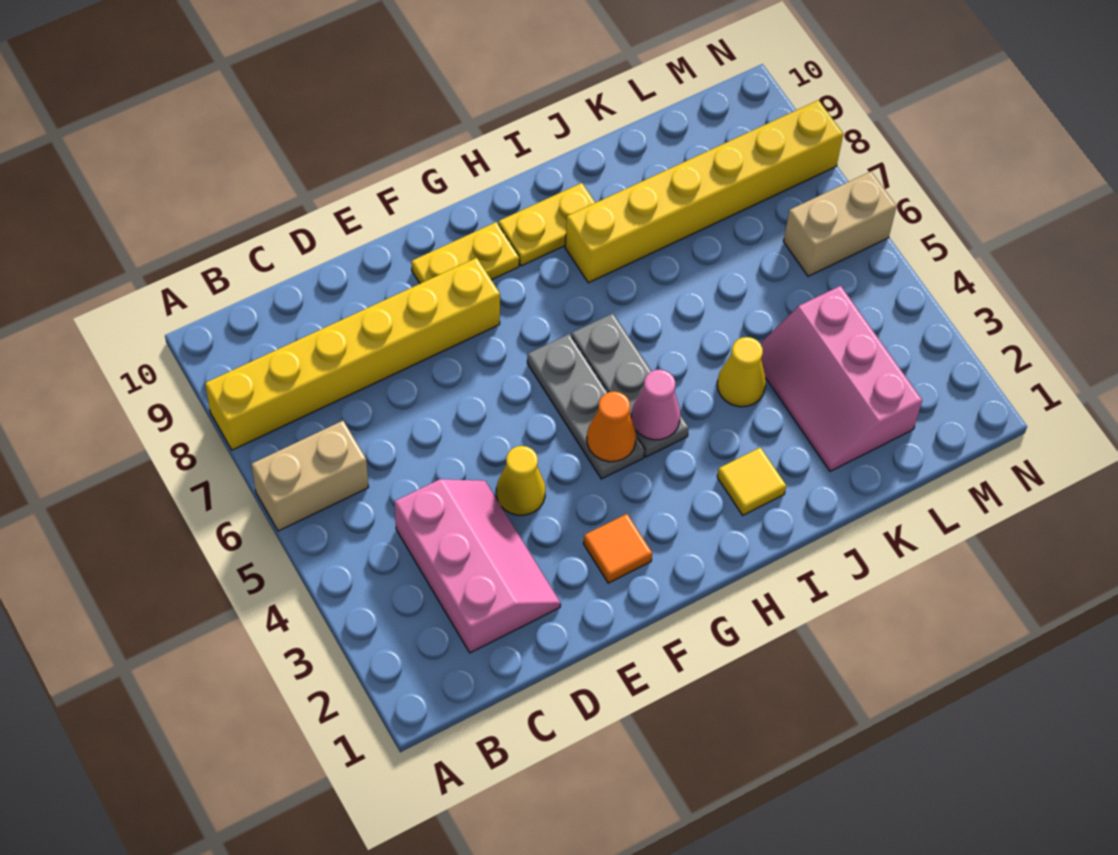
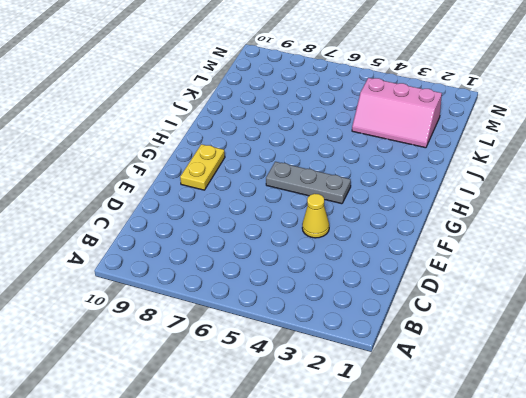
none -> tan 1x2 brick [251,421,368,531]
none -> yellow 1x6 brick [205,258,500,450]
none -> pink 2x3 slope [395,479,561,653]

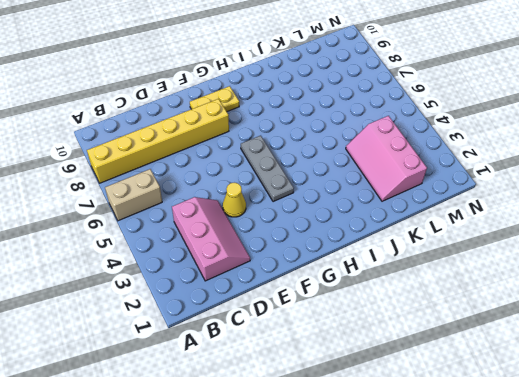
none -> orange 1x1 tile [583,514,652,583]
none -> grey 1x3 plate [571,313,689,457]
none -> yellow 1x2 plate [499,183,595,266]

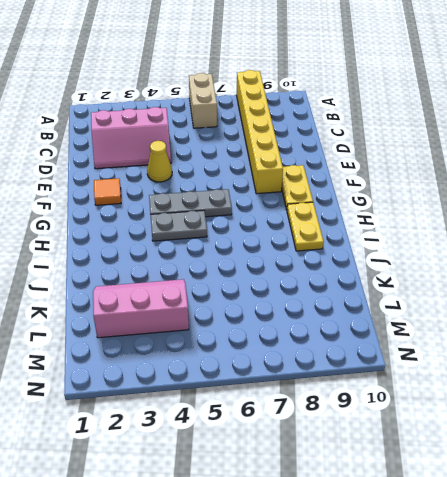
grey 1x2 plate [150,210,207,241] -> grey 1x3 plate [571,313,689,457]
none -> yellow 1x1 tile [717,447,786,515]
none -> yellow 1x6 brick [565,100,843,283]
none -> yellow 1x1 cone [717,337,766,407]

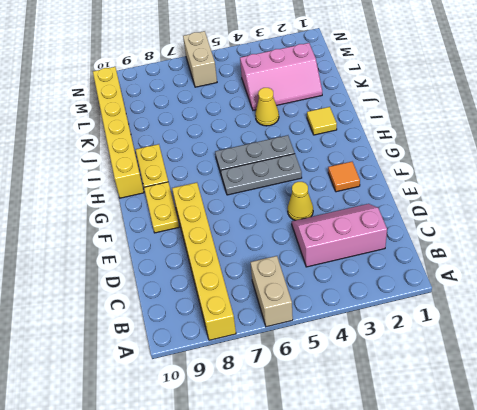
yellow 1x6 brick [93,67,144,198] -> yellow 1x6 brick moved to [565,100,843,283]
none -> orange 1x1 cone [587,391,636,462]
none -> pink 1x1 cone [631,370,680,440]

